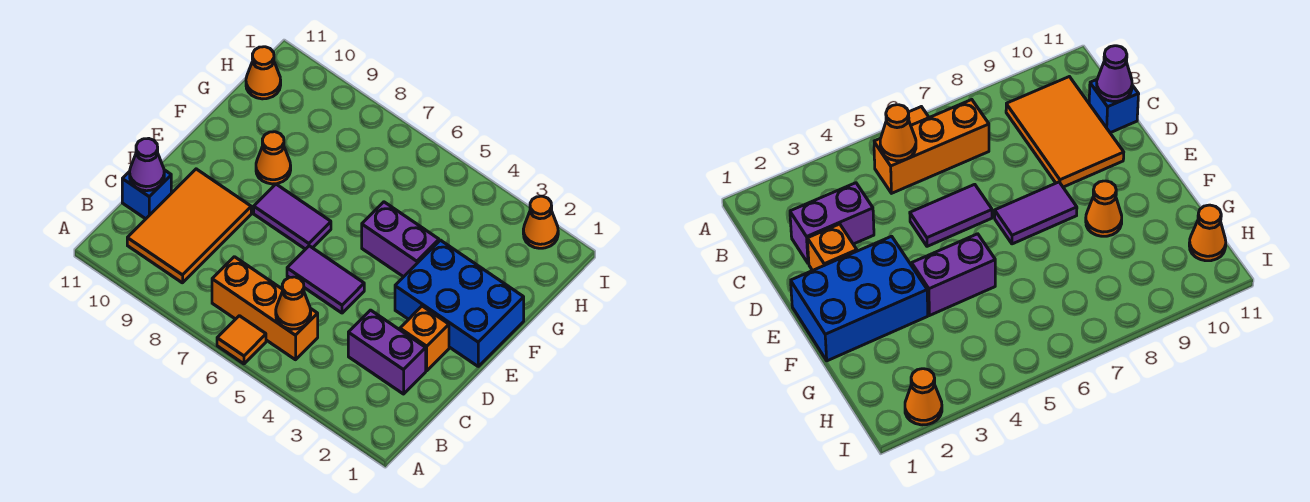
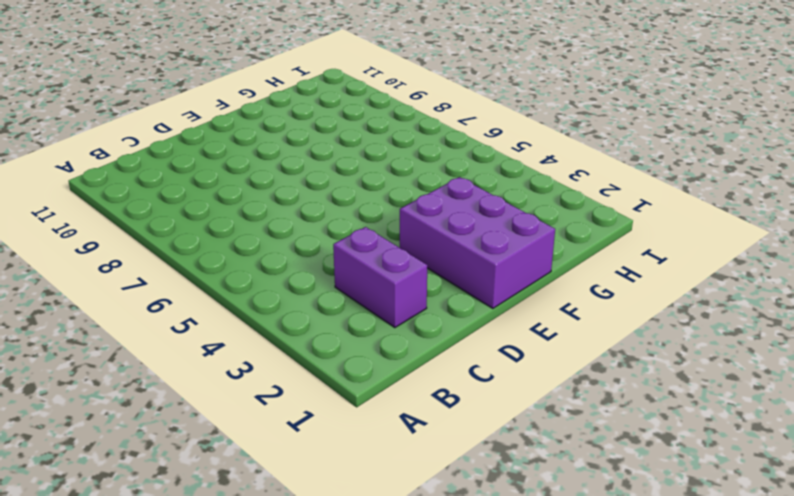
purple 2x3 brick [400,177,555,308] -> blue 2x3 brick [395,240,524,366]
none -> orange 1x1 tile [217,316,266,364]
none -> orange 1x3 brick [212,257,318,360]
none -> orange 2x3 tile [127,169,251,283]

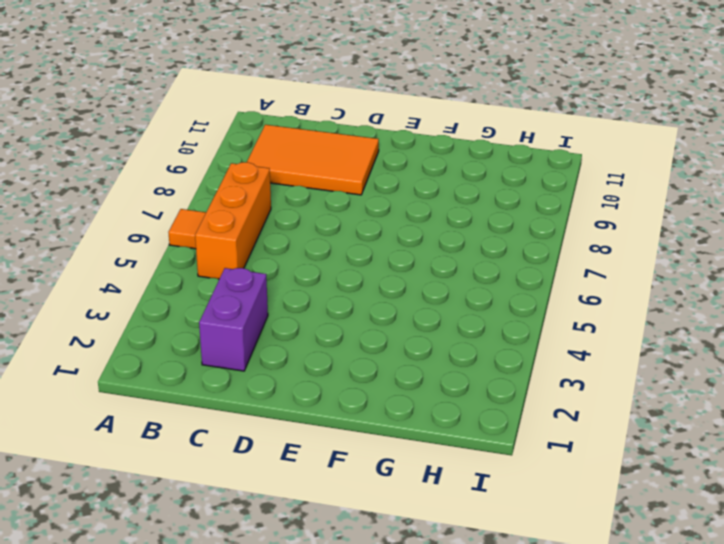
none -> blue 1x1 brick [122,170,171,219]
none -> orange 1x1 brick [400,306,449,371]
none -> purple 1x2 tile [287,246,364,313]

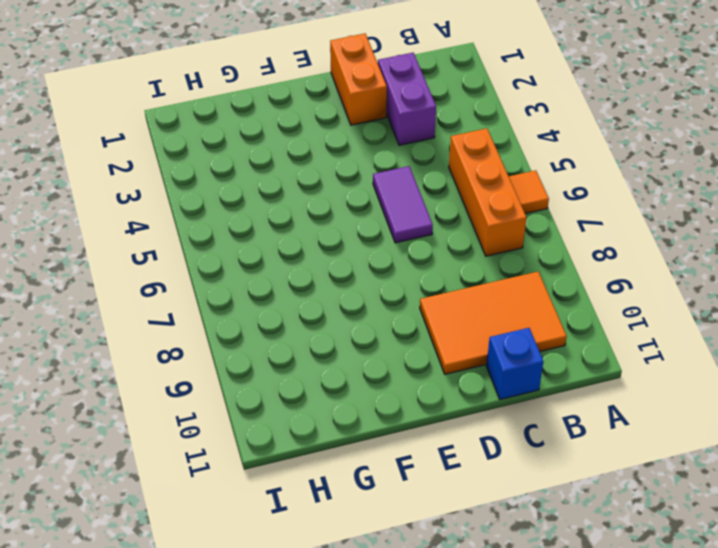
orange 1x2 brick [330,34,387,125] -> orange 1x1 brick [400,306,449,371]
none -> blue 2x3 brick [395,240,524,366]
none -> purple 1x2 tile [254,184,331,249]
none -> purple 1x2 brick [362,202,439,277]

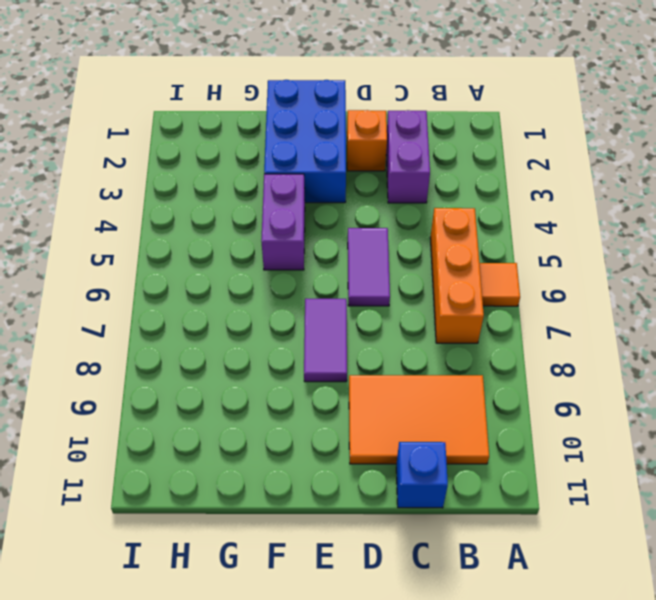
none -> orange 1x1 cone [256,132,291,184]
none -> orange 1x1 cone [246,47,281,99]
none -> orange 1x1 cone [523,196,558,248]

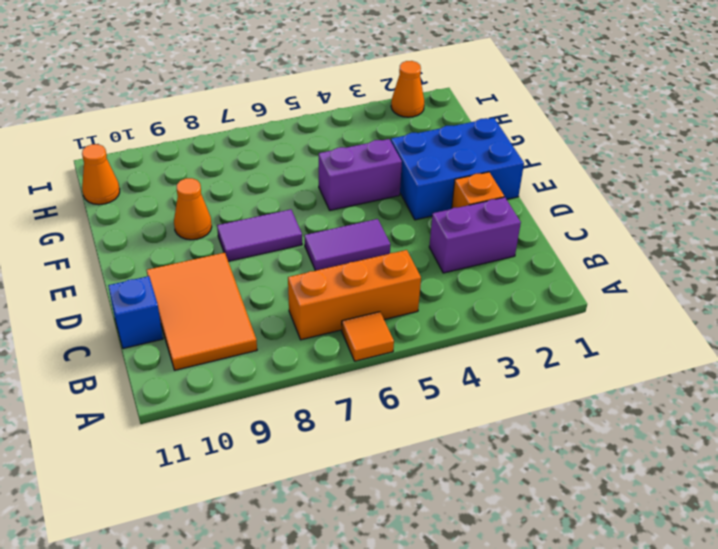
none -> orange 1x1 cone [276,277,311,329]
none -> purple 1x1 cone [130,138,164,191]

